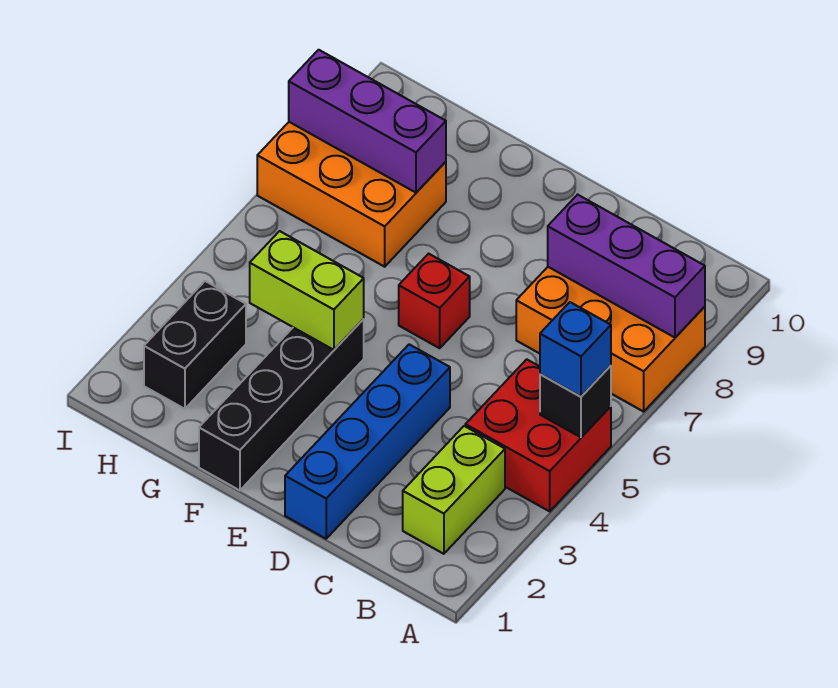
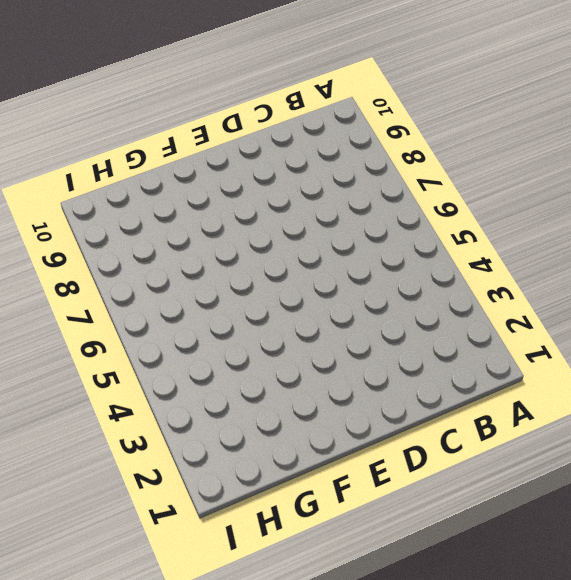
none -> red 2x2 brick [465,359,611,511]
none -> orange 2x3 brick [516,267,705,412]
none -> lime 1x2 brick [403,426,505,554]

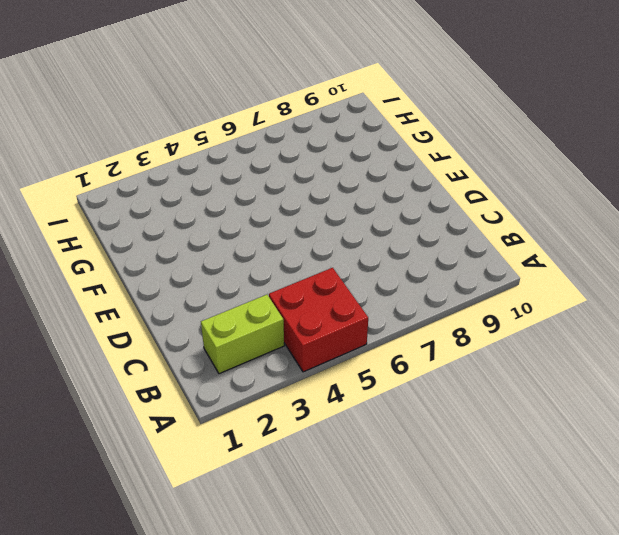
none -> orange 2x3 brick [516,267,705,412]
none -> blue 1x4 brick [285,344,450,539]
none -> red 1x1 brick [399,254,470,348]

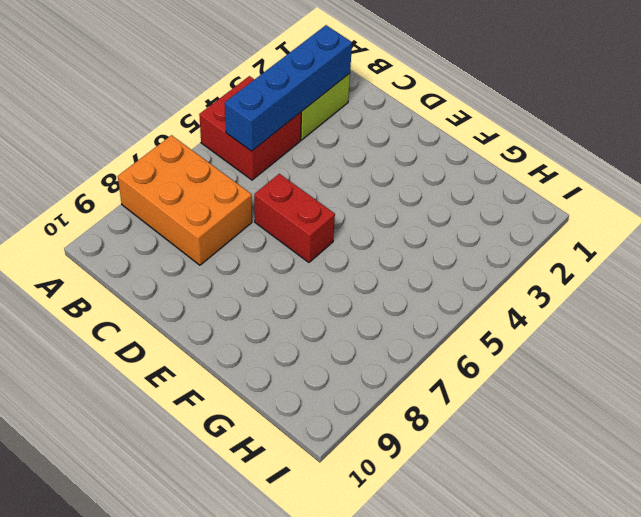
blue 1x4 brick [225,25,352,151] -> blue 1x4 brick moved to [285,344,450,539]
red 1x2 brick [254,174,335,262] -> red 1x1 brick [399,254,470,348]
none -> black 1x4 brick [199,319,364,490]
none -> orange 2x3 brick [257,122,446,267]
none -> black 1x2 brick [144,281,246,409]

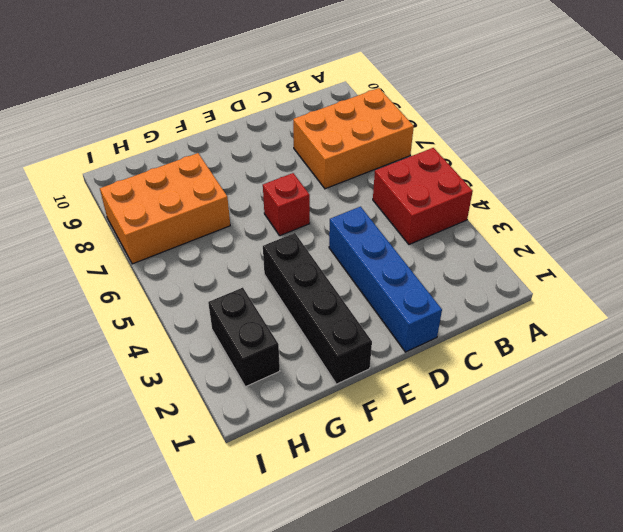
none -> lime 1x2 brick [403,426,505,554]
none -> black 1x1 brick [540,366,611,437]
none -> purple 1x3 brick [548,195,705,337]

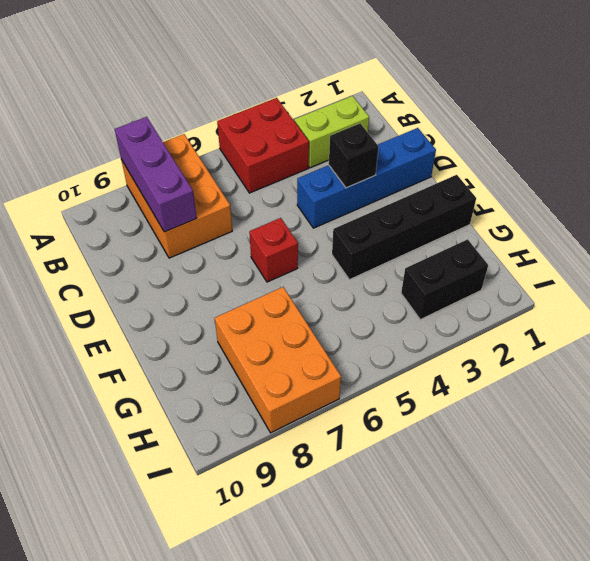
black 1x1 brick [329,123,379,188] -> black 1x1 brick moved to [540,366,611,437]
none -> lime 1x2 brick [250,231,364,350]
none -> purple 1x3 brick [289,50,446,193]
none -> blue 1x1 brick [540,302,611,397]

